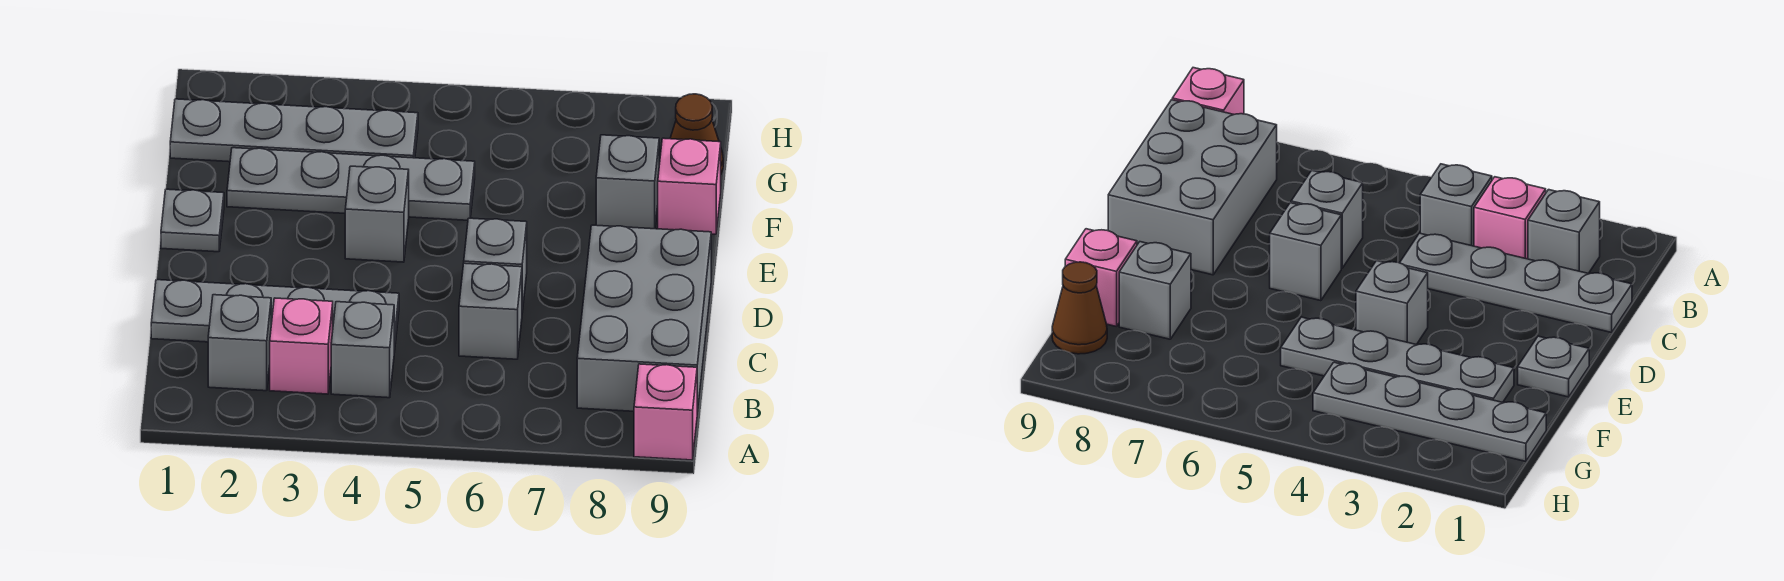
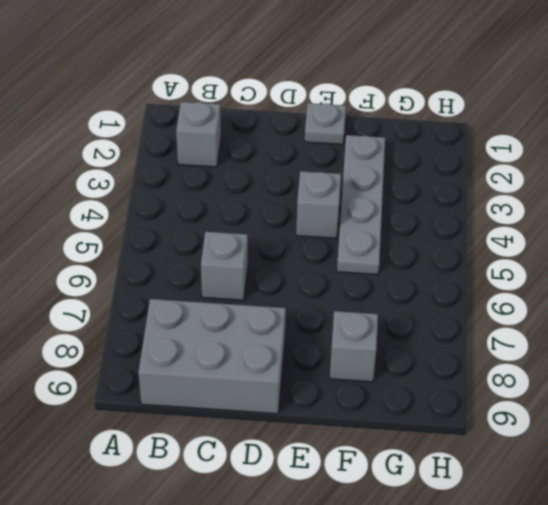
none -> pink 1x1 brick [634,364,697,460]
none -> pink 1x1 brick [270,298,333,394]
none -> grey 1x1 brick [331,302,394,398]

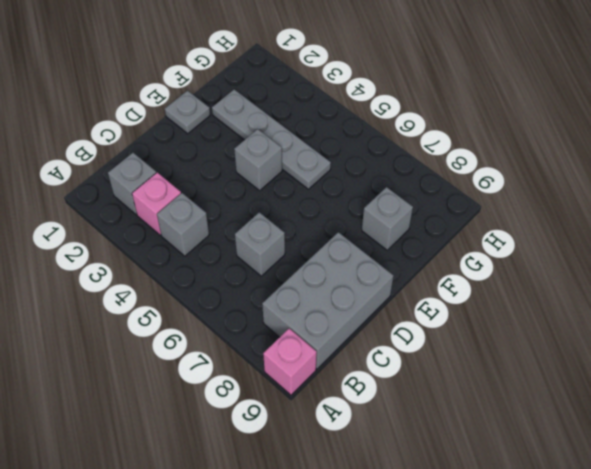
none -> grey 1x4 plate [151,280,399,352]
none -> grey 1x1 brick [464,218,527,312]
none -> pink 1x1 brick [658,138,721,234]

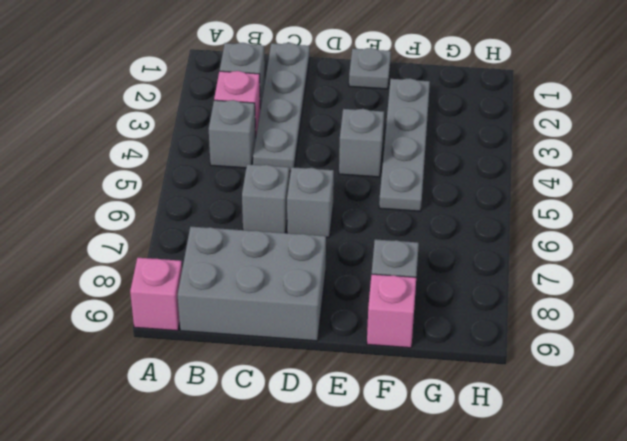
none -> grey 1x4 plate [170,99,418,162]
none -> brown 1x1 cone [670,94,723,173]

